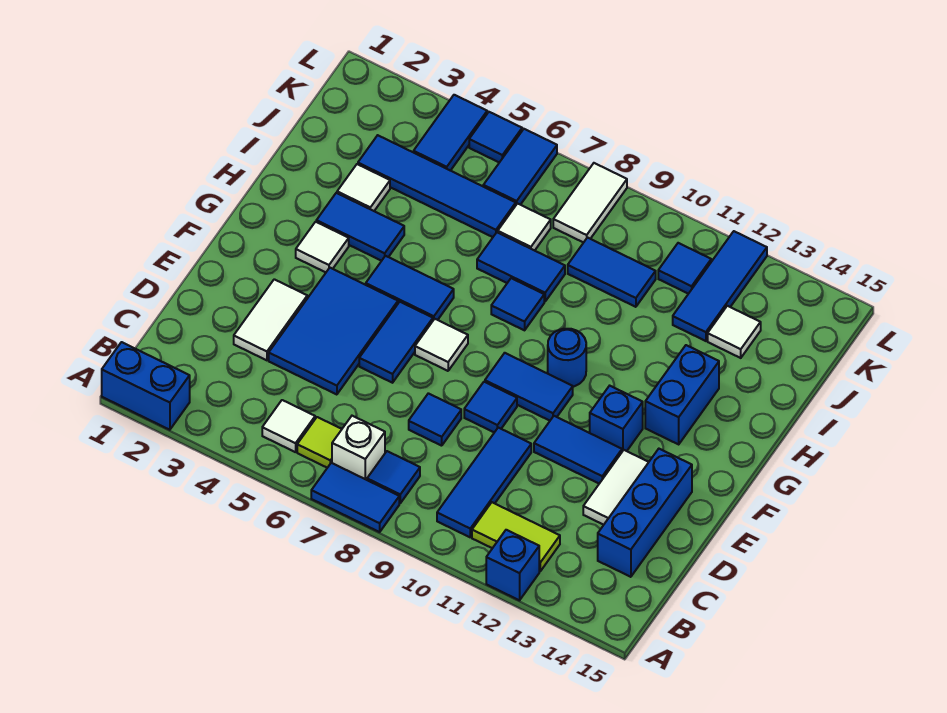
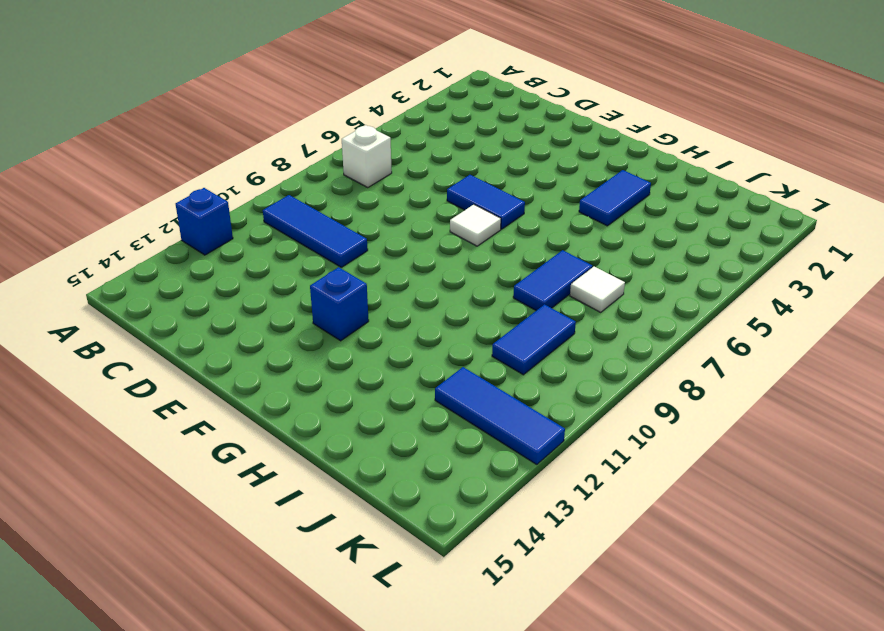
none -> blue 1x2 brick [102,342,190,430]
none -> blue 1x2 tile [311,463,399,532]
none -> white 1x1 tile [262,400,315,452]
none -> lime 1x1 tile [297,417,342,468]

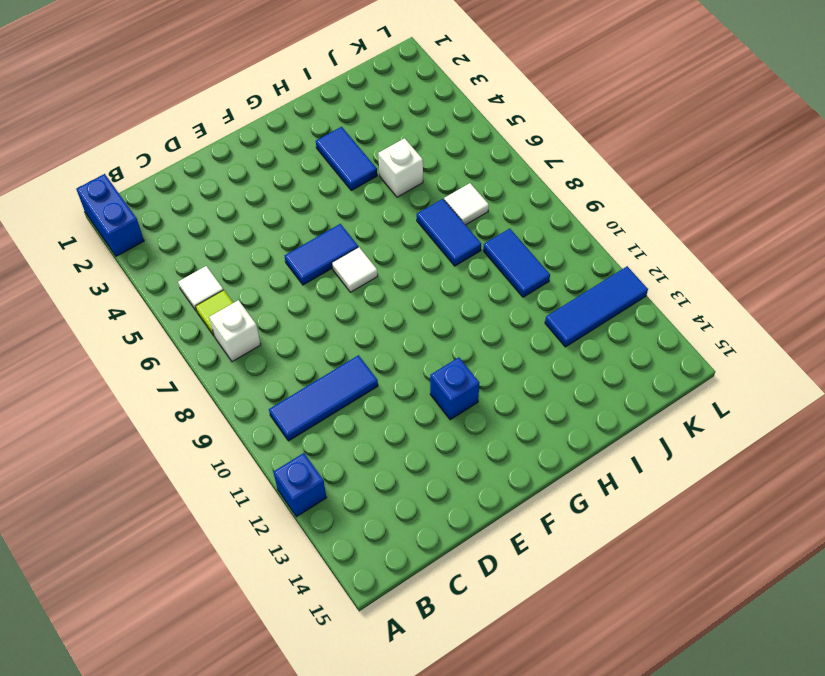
white 1x1 brick [378,138,423,197] -> none
none -> blue 1x2 tile [311,463,399,532]
none -> blue 1x1 tile [367,451,420,503]
none -> lime 1x2 tile [472,502,560,571]
none -> blue 1x3 brick [598,449,692,577]

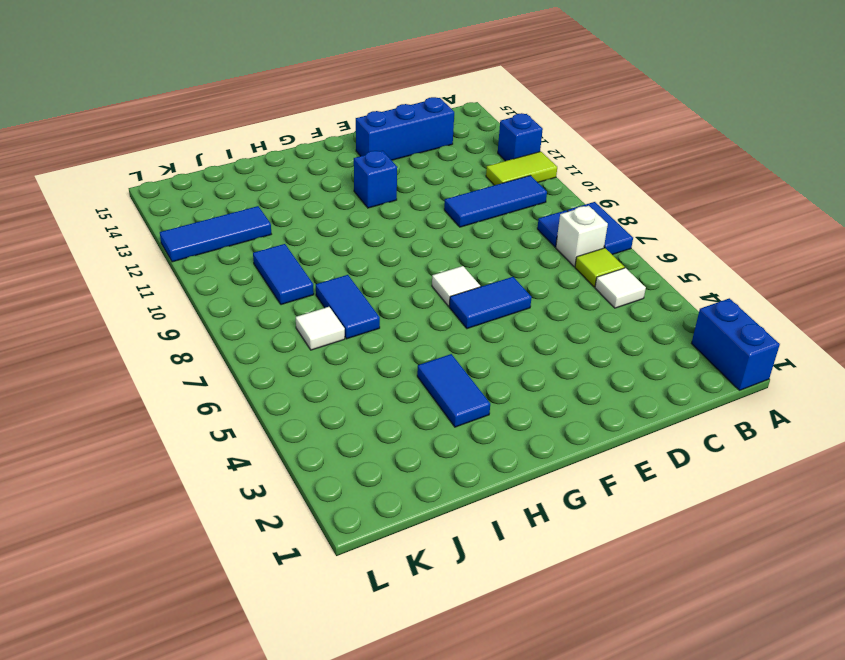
lime 1x2 tile [486,152,557,185] -> lime 1x2 tile turned to [472,502,560,571]
none -> white 1x2 tile [234,279,307,360]
none -> blue 2x3 tile [269,268,398,395]
none -> blue 1x1 tile [409,393,461,446]
none -> white 1x2 tile [583,450,649,525]

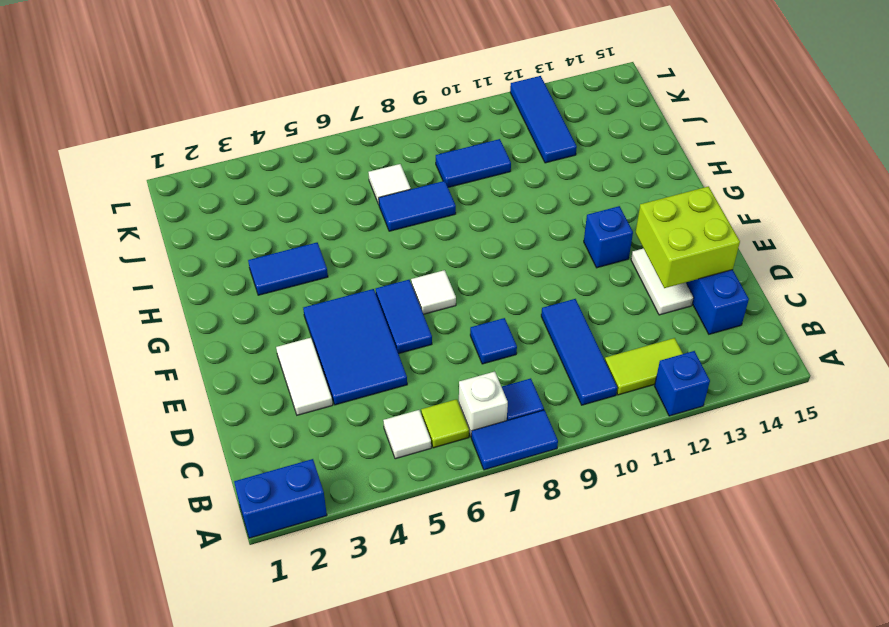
lime 2x2 brick [636,186,740,288] -> none
none -> blue 1x1 tile [464,382,517,432]
none -> blue 1x2 tile [534,416,622,484]
none -> blue 1x2 tile [485,353,573,421]
none -> white 1x1 tile [296,222,349,272]

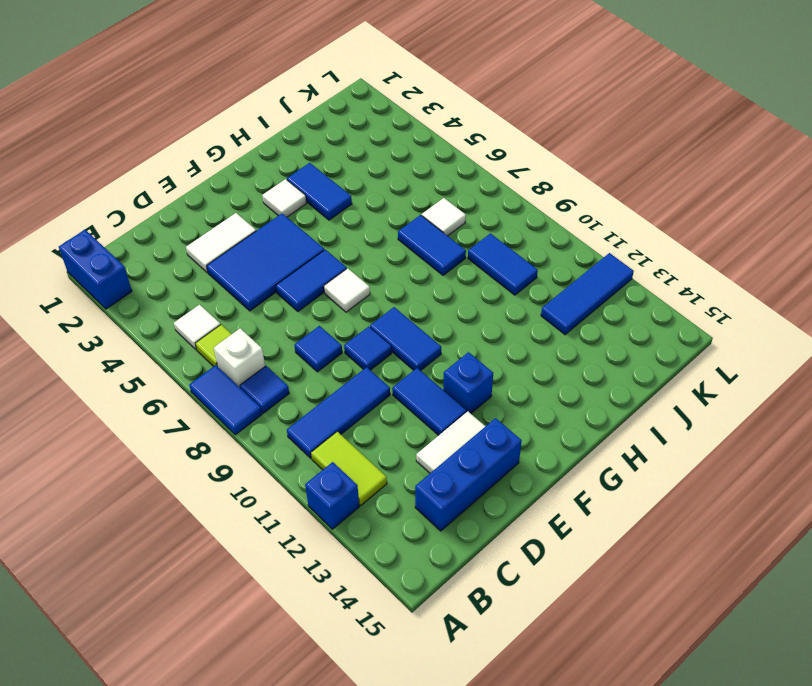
none -> blue 1x2 tile [366,256,454,320]
none -> blue 1x1 round brick [548,329,586,387]
none -> blue 1x2 brick [645,345,719,444]
none -> blue 1x1 tile [491,278,544,330]

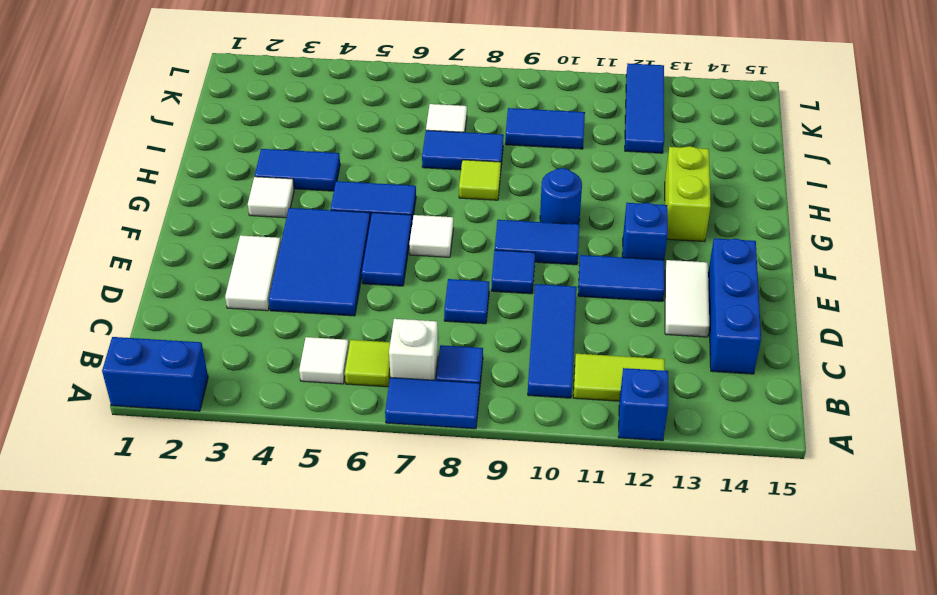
lime 1x2 brick [665,146,711,241] -> blue 1x2 brick [645,345,719,444]
lime 1x1 tile [459,160,501,200] -> blue 1x1 tile [491,278,544,330]
none -> white 1x1 tile [337,164,390,211]
none -> blue 1x4 tile [358,135,516,237]
none -> white 1x1 tile [708,306,761,358]
none -> blue 1x2 tile [414,95,487,171]

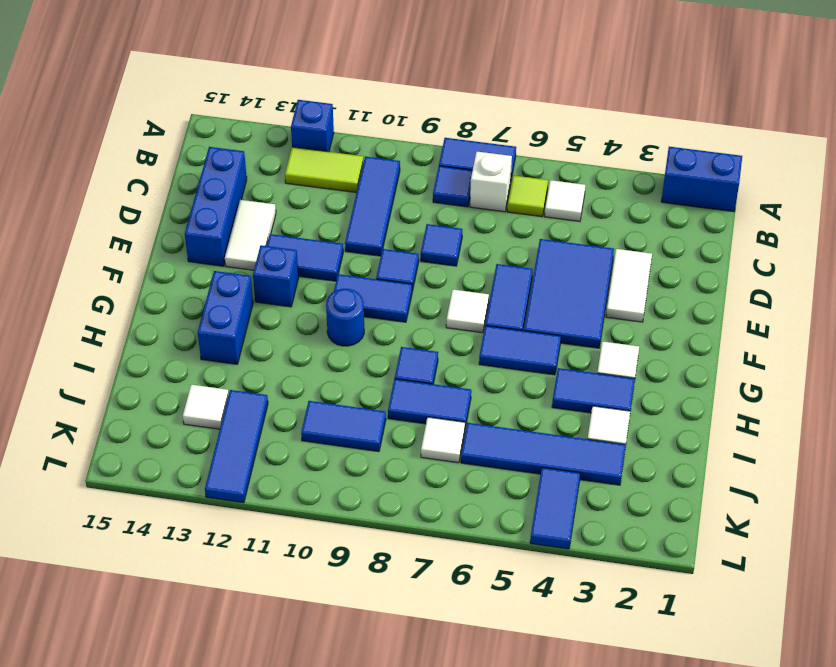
none -> blue 1x2 tile [483,129,557,205]
none -> white 1x2 tile [553,163,627,243]
none -> blue 1x1 tile [658,243,711,294]
none -> blue 1x1 tile [469,112,522,163]

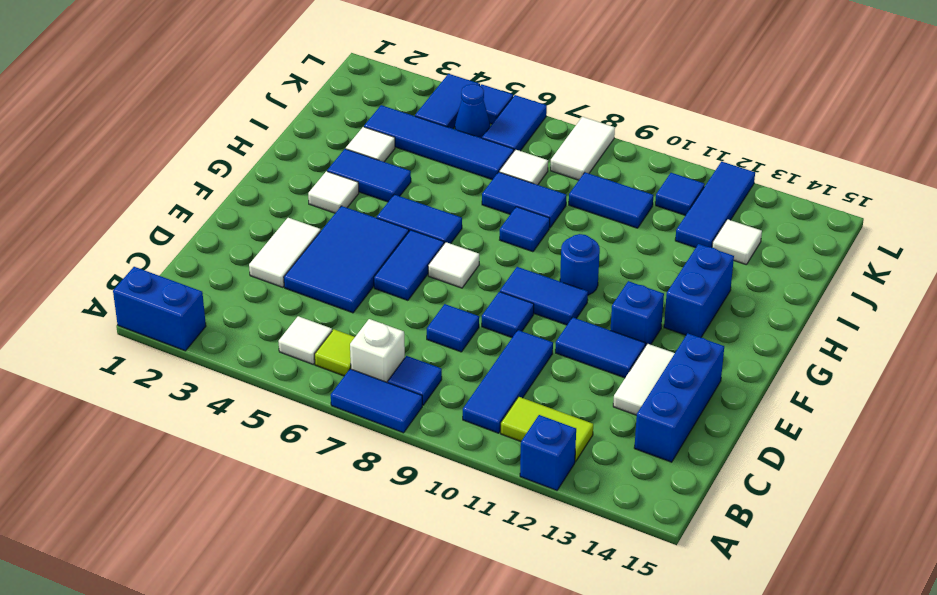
blue 1x1 cone [455,84,490,138] -> none

